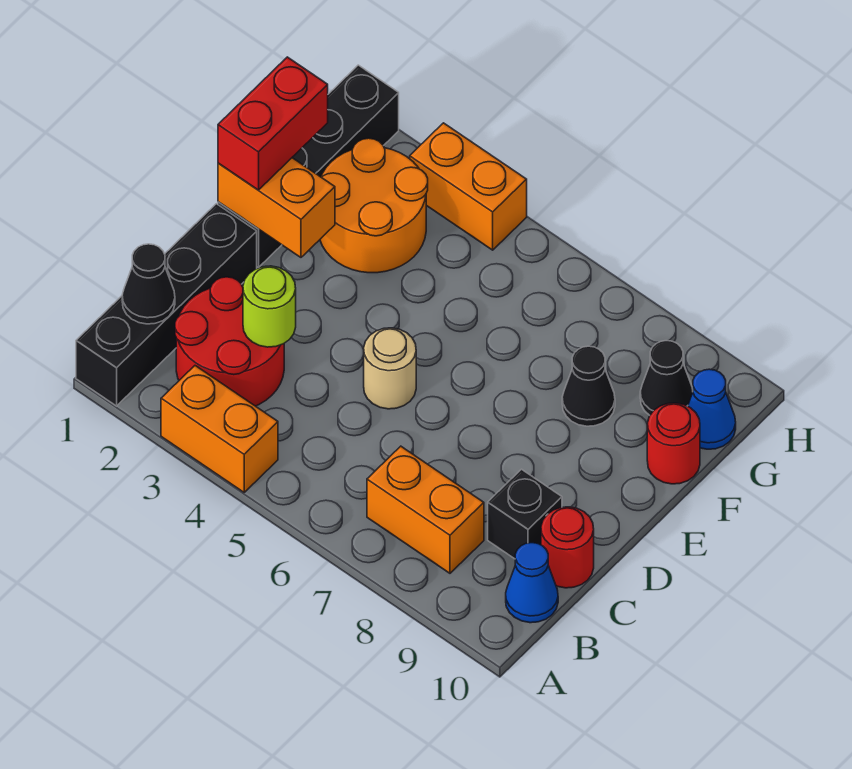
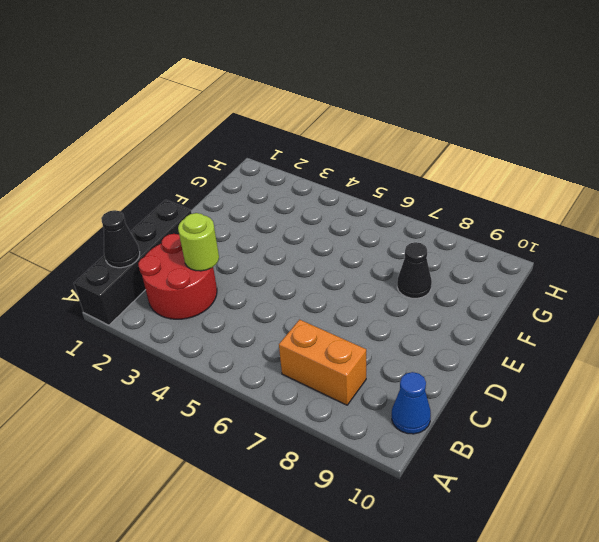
none -> orange 1x2 brick [161,366,278,492]
none -> black 1x1 brick [488,469,562,559]
none -> red 1x1 round brick [541,507,594,588]

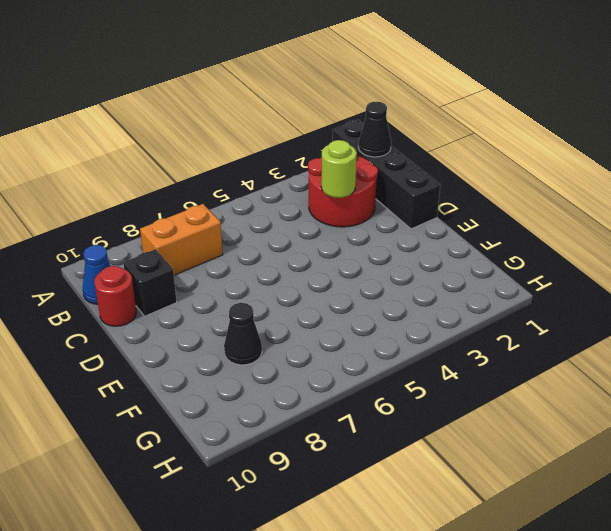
none -> orange 1x2 brick [161,366,278,492]
none -> tan 1x1 round brick [364,328,416,409]
none -> black 1x4 brick [218,65,399,267]

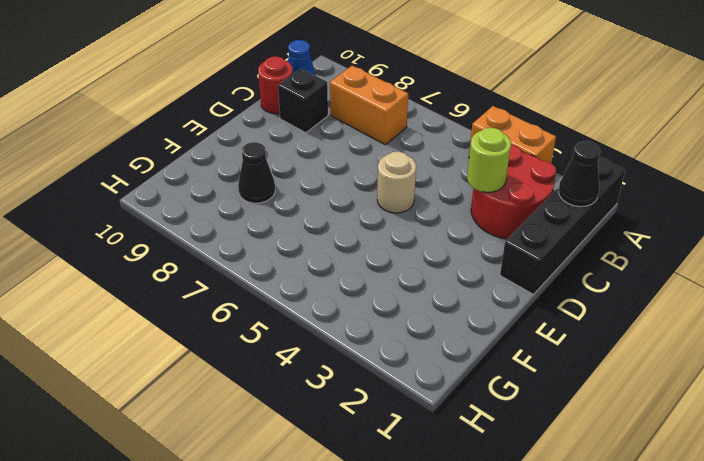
none -> black 1x4 brick [218,65,399,267]
none -> orange 2x2 round brick [320,138,428,273]
none -> red 1x1 round brick [647,403,700,484]

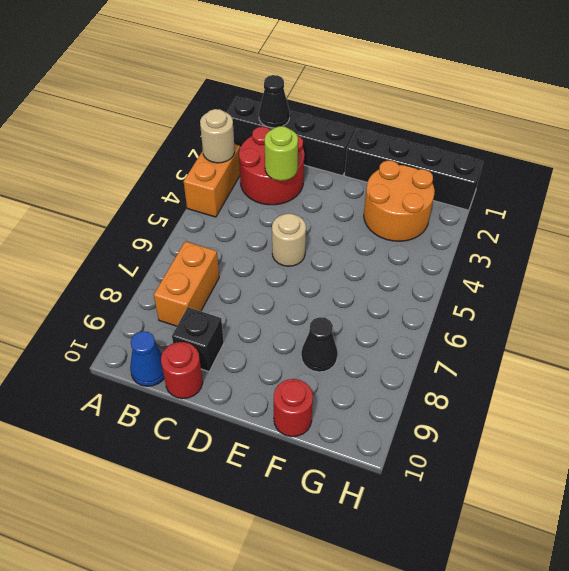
tan 1x1 round brick [200,109,235,163] -> none
none -> black 1x1 cone [640,341,693,415]
none -> blue 1x1 cone [688,369,736,449]
none -> orange 1x2 brick [410,123,527,250]

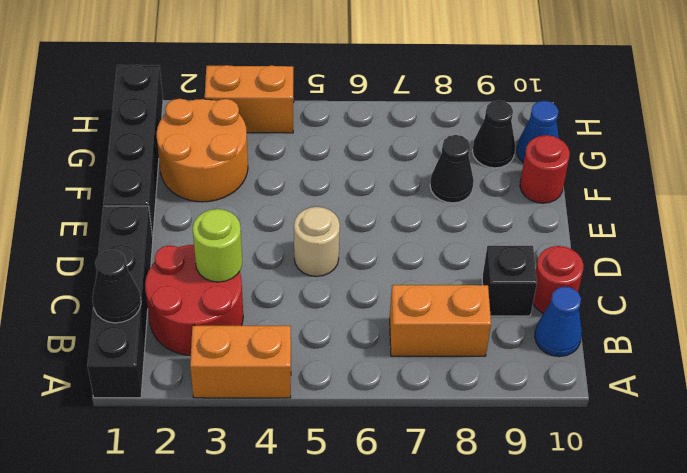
none -> orange 1x2 brick [218,158,335,257]
none -> red 1x2 brick [218,57,328,190]

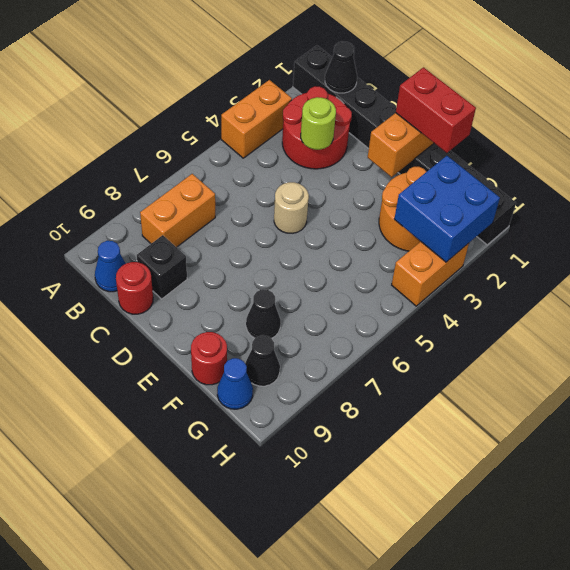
blue 2x2 brick [394,156,500,262] -> none

